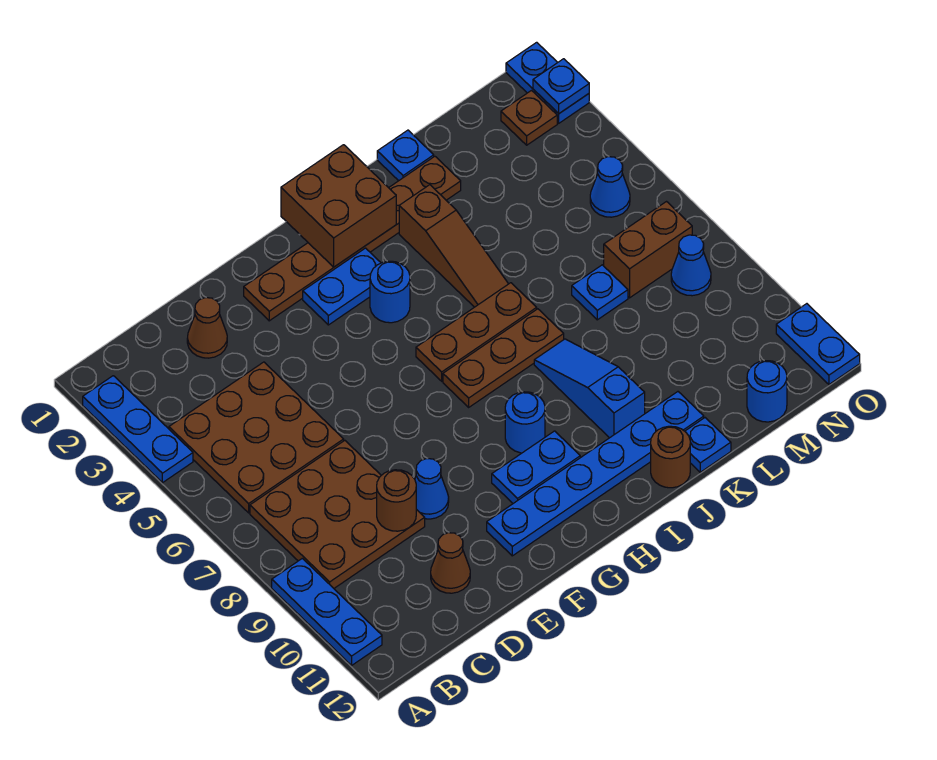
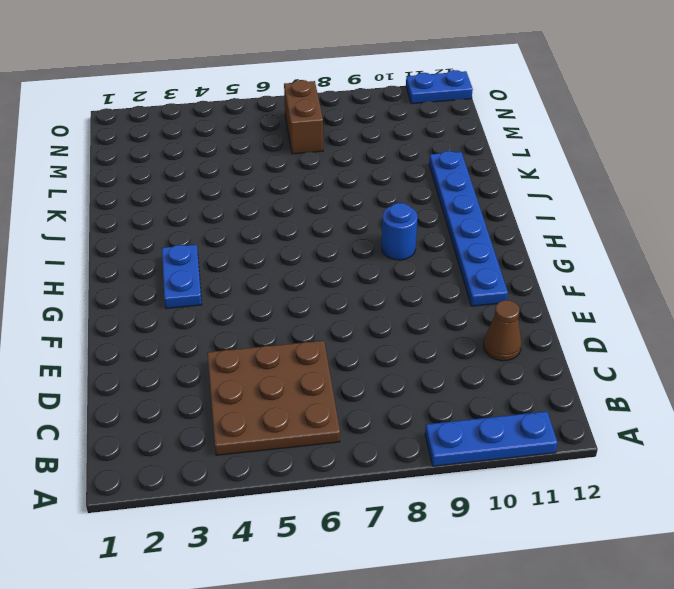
none -> blue 1x3 plate [83,376,193,483]
none -> brown 3x3 plate [250,440,425,588]
none -> brown 1x1 cone [187,298,227,358]
none -> blue 1x1 cone [415,459,449,519]

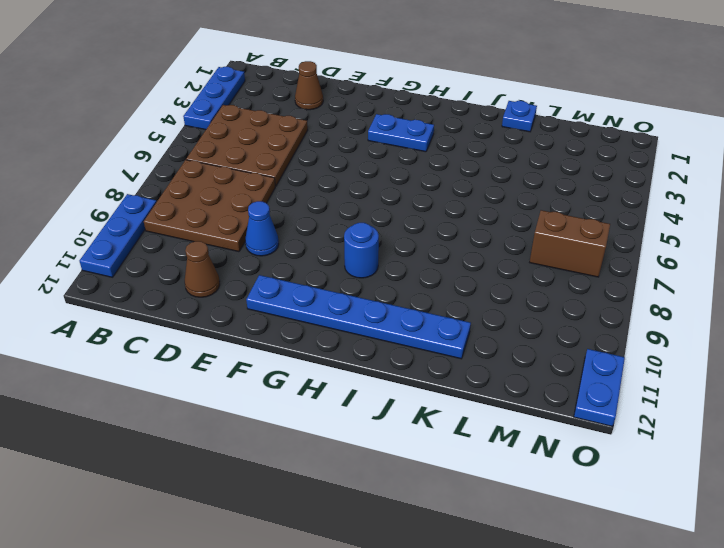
none -> brown 1x6 plate [244,156,461,321]
none -> blue 1x2 plate [492,431,580,503]
none -> blue 1x1 round brick [370,261,410,323]
none -> brown 1x3 plate [416,283,537,381]

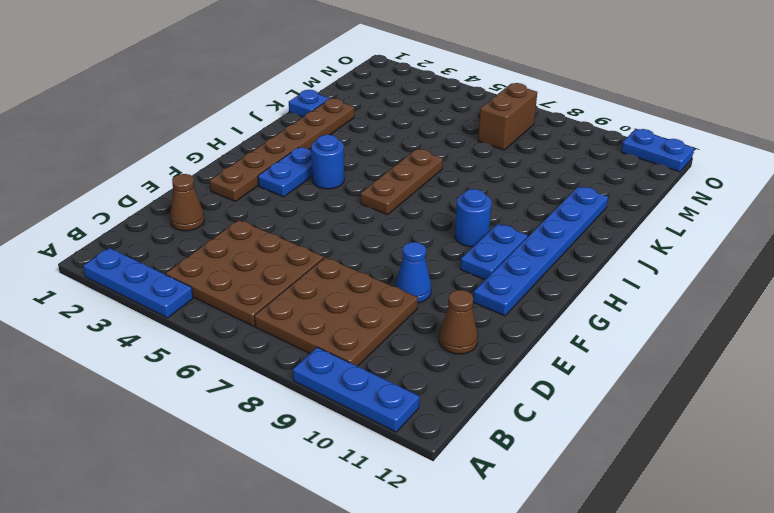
none -> brown 1x3 plate [443,309,564,407]
none -> brown 1x3 slope [399,185,508,307]
none -> blue 1x3 slope [534,339,645,438]
none -> brown 1x1 round brick [651,426,690,488]

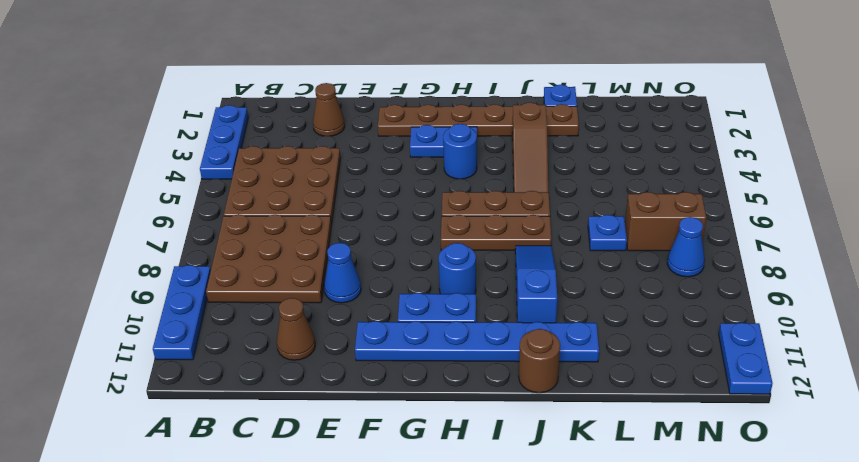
none -> blue 1x1 plate [685,418,731,472]
none -> blue 1x1 round brick [747,361,787,422]
none -> brown 1x1 plate [501,91,557,145]
none -> blue 1x1 cone [590,157,630,217]

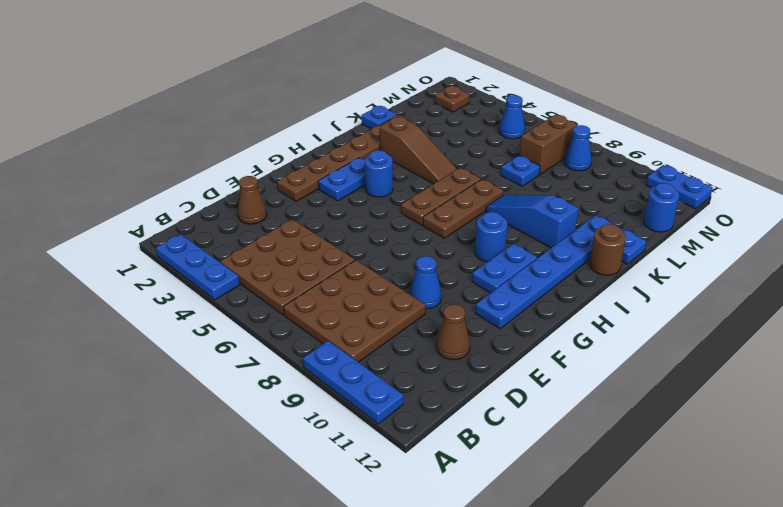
none -> blue 1x2 plate [506,42,589,123]
none -> brown 1x1 round brick [377,470,416,531]
none -> brown 2x2 brick [281,145,396,267]
none -> blue 1x1 plate [533,59,589,113]

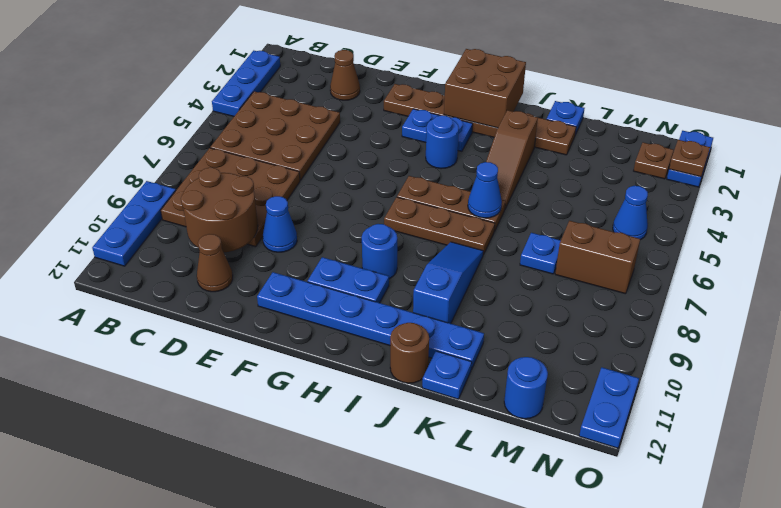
brown 2x2 round brick [181,168,258,252] -> brown 1x1 round brick [377,470,416,531]
blue 1x1 cone [468,162,502,218] -> blue 1x1 cone moved to [671,235,711,296]
brown 1x1 plate [669,140,710,177] -> blue 1x1 plate [533,59,589,113]

